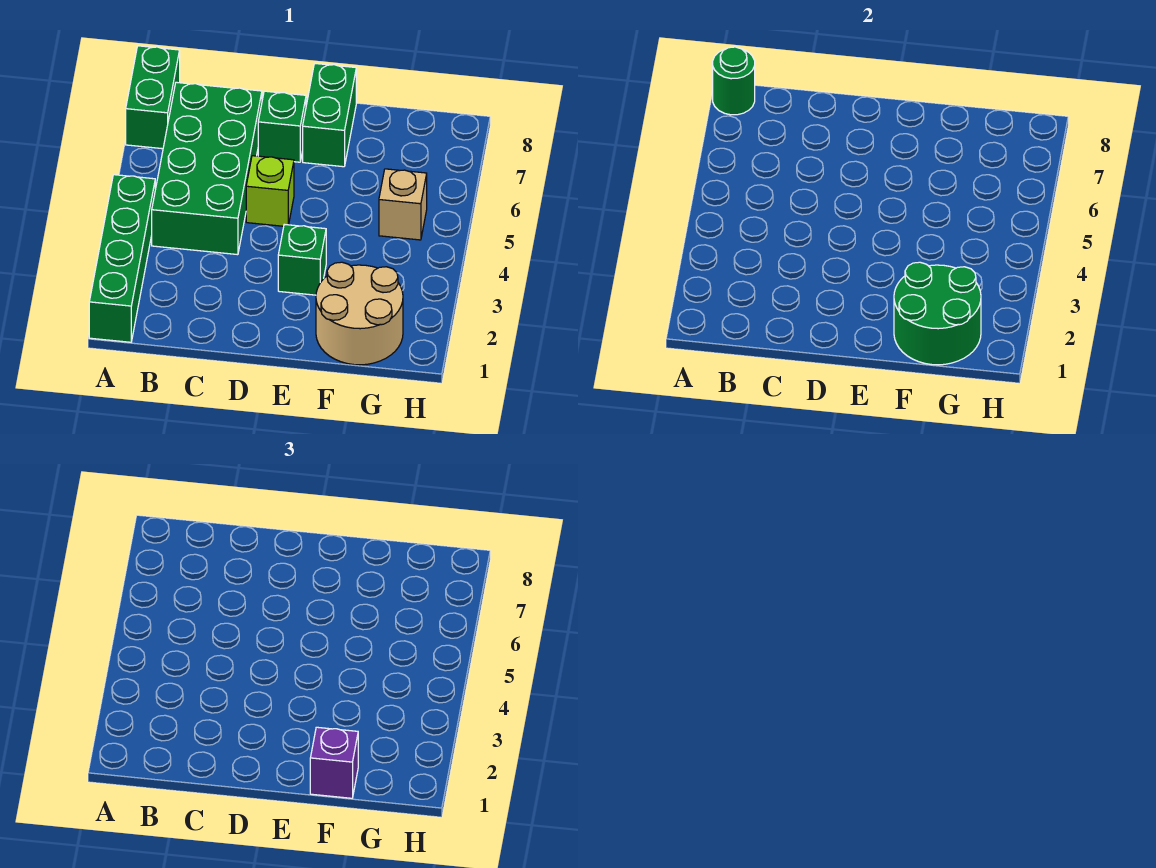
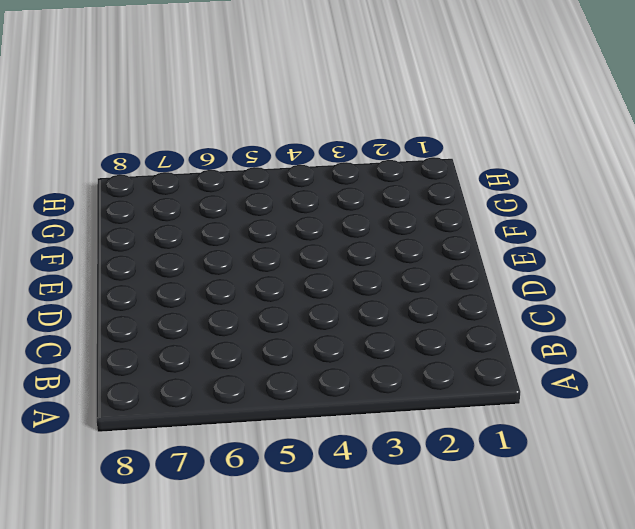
none -> green 1x4 brick [89,175,155,342]
none -> green 1x2 brick [126,46,180,149]
none -> green 2x4 brick [152,82,262,255]

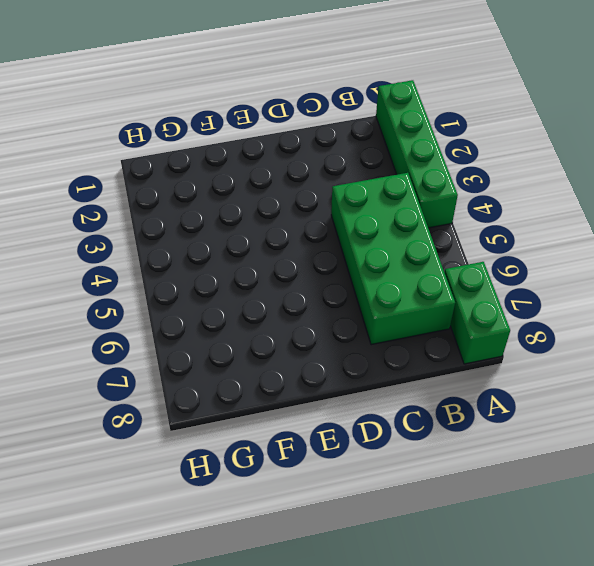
none -> lime 1x1 brick [246,156,294,226]
none -> green 1x1 brick [258,91,306,162]
none -> green 1x1 brick [278,224,326,295]

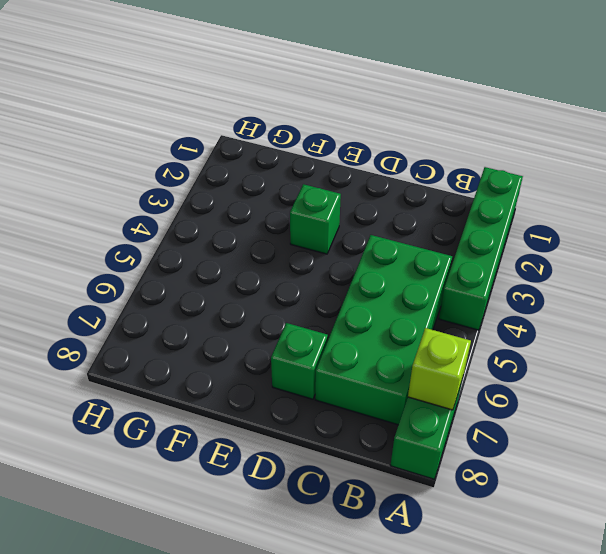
lime 1x1 brick [408,328,471,410] -> lime 1x1 brick moved to [246,156,294,226]
none -> green 1x2 brick [303,64,356,167]
none -> tan 2x2 round brick [316,262,403,365]
none -> tan 1x1 brick [379,169,427,240]

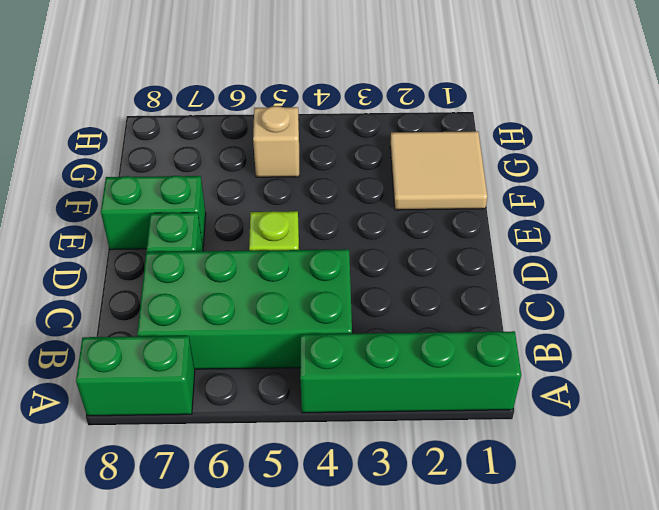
tan 2x2 tile [390,131,487,210] -> tan 2x2 round brick [316,262,403,365]
none -> green 1x1 brick [278,224,326,295]
none -> green 1x1 round brick [713,47,755,115]
none -> green 2x2 round brick [894,262,981,365]

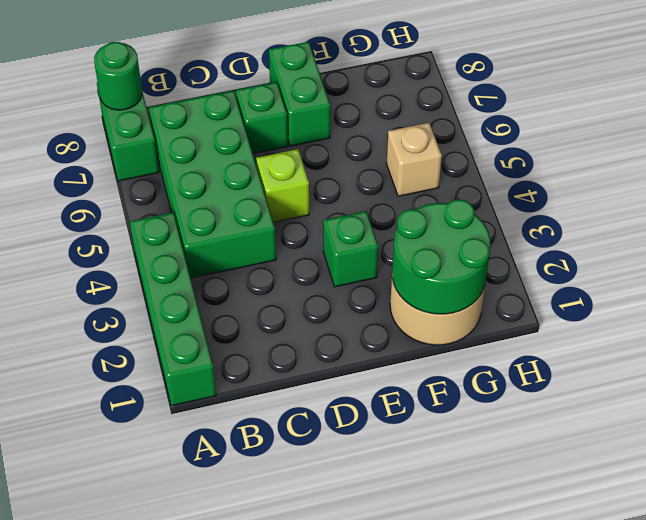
none -> purple 1x1 brick [310,727,358,798]

